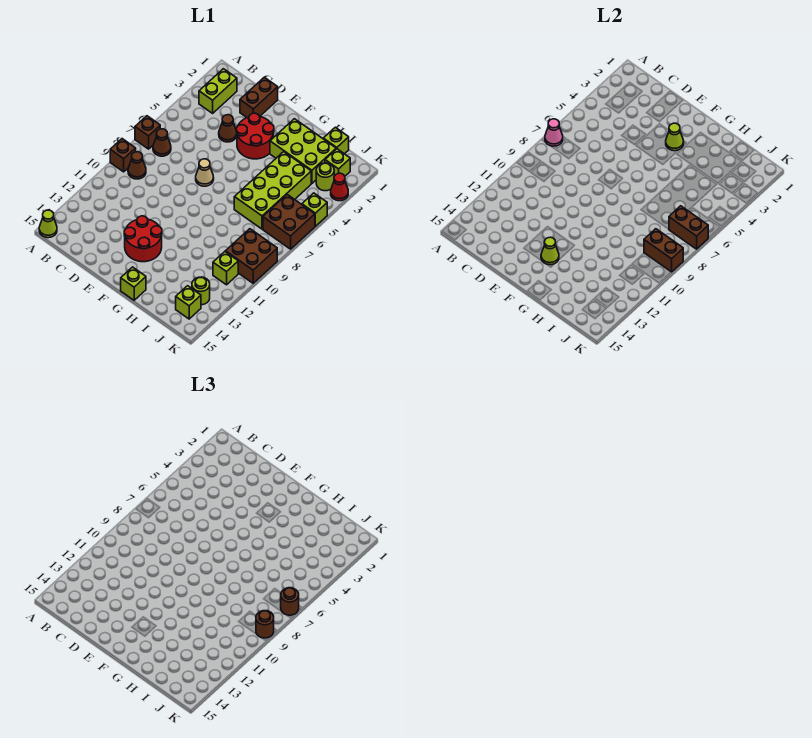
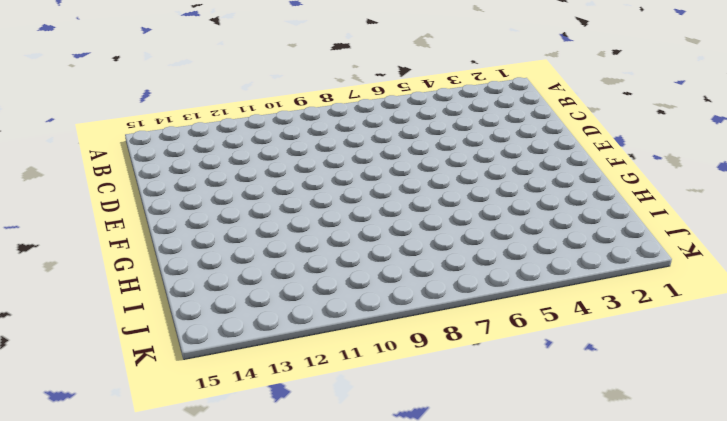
none -> brown 1x1 brick [135,116,160,149]
none -> brown 1x1 brick [110,139,136,172]
none -> lime 1x1 cone [39,210,57,238]
none -> lime 1x2 brick [199,69,237,113]

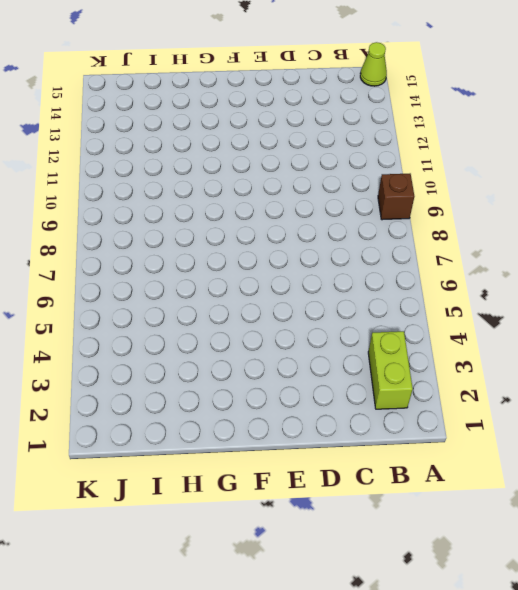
none -> brown 1x1 brick [135,116,160,149]
none -> brown 1x1 cone [153,129,171,156]
none -> brown 1x1 cone [128,152,146,179]
none -> brown 1x2 brick [240,77,278,118]

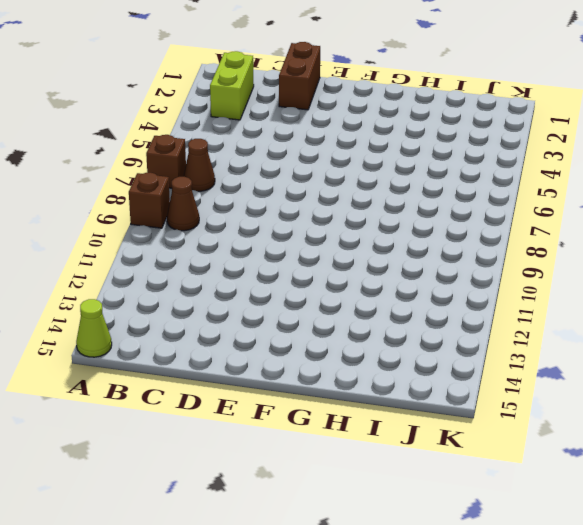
none -> brown 1x1 cone [219,115,237,142]
none -> red 2x2 round brick [236,113,274,159]
none -> tan 1x1 cone [196,159,214,186]
none -> red 2x2 round brick [124,216,162,262]

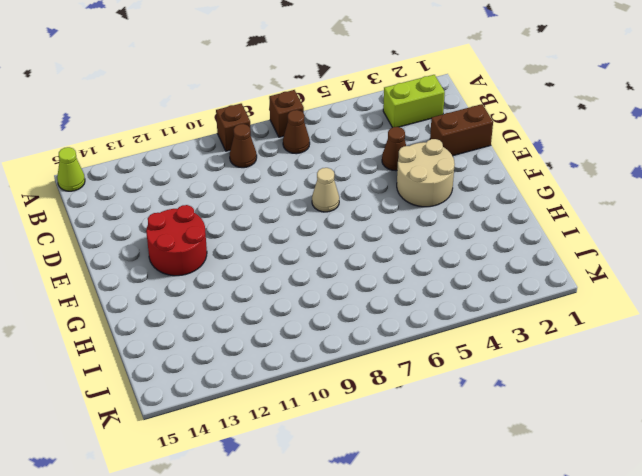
tan 2x2 round brick [397,139,455,207] -> red 2x2 round brick [236,113,274,159]
none -> lime 2x3 brick [270,119,336,183]
none -> lime 1x1 brick [121,267,146,300]
none -> lime 2x4 brick [234,152,311,229]
none -> lime 1x1 brick [323,127,349,154]

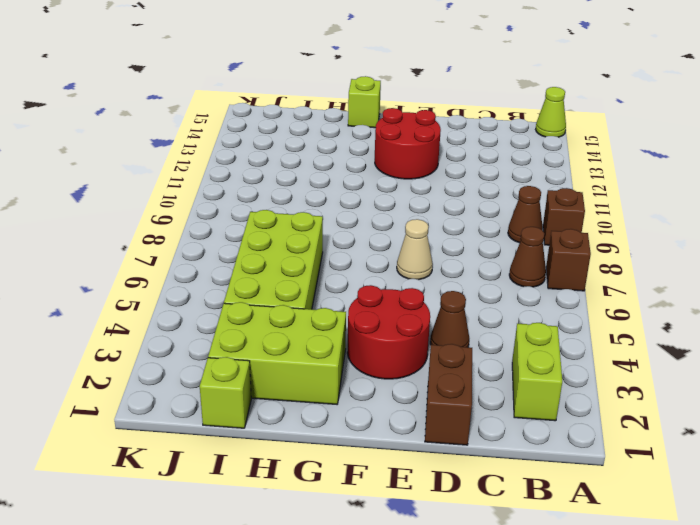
none -> lime 1x1 brick [325,149,350,176]
none -> lime 1x1 round brick [316,163,334,191]
none -> brown 2x2 brick [263,195,315,249]
none -> brown 2x2 brick [225,229,277,283]

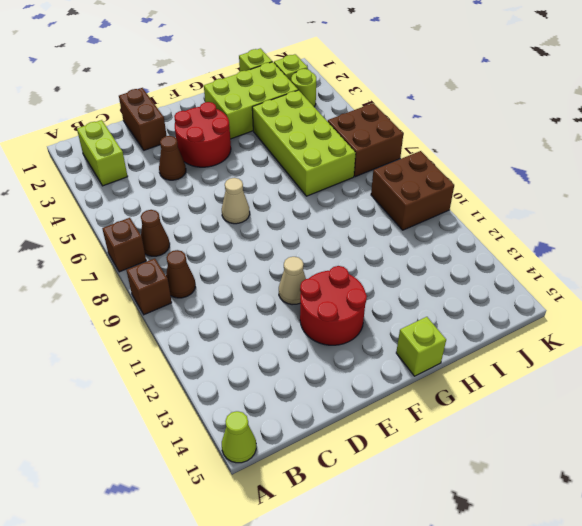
tan 1x1 cone [279,257,306,305] -> none
none -> lime 1x1 brick [213,252,238,285]
none -> lime 1x1 round brick [192,277,210,305]
none -> lime 1x1 brick [176,286,201,319]
none -> red 1x1 cone [331,173,348,201]

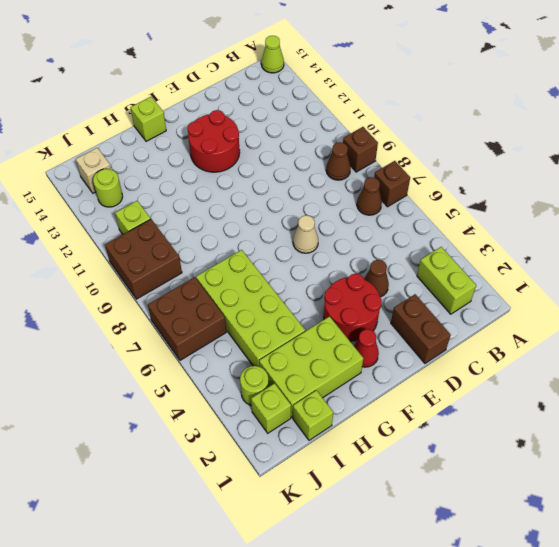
red 1x1 cone [354,329,379,367] -> red 1x1 cone moved to [331,173,348,201]
tan 1x1 brick [76,148,111,193] -> lime 1x1 brick [176,286,201,319]
none -> lime 1x1 brick [302,193,327,226]
none -> pink 1x1 cone [545,119,563,146]
none -> lime 1x1 cone [666,123,684,151]
none -> lime 1x1 cone [541,237,559,265]

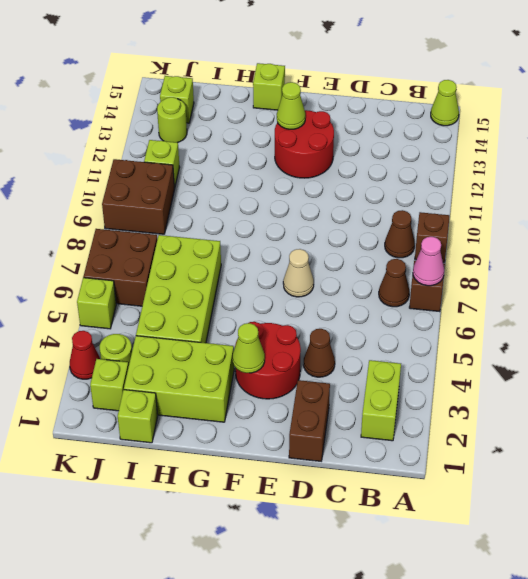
none -> brown 1x2 brick [669,206,708,249]
none -> brown 1x2 brick [644,229,683,272]
none -> brown 1x1 round brick [281,588,299,615]
none -> brown 1x1 round brick [256,611,274,638]

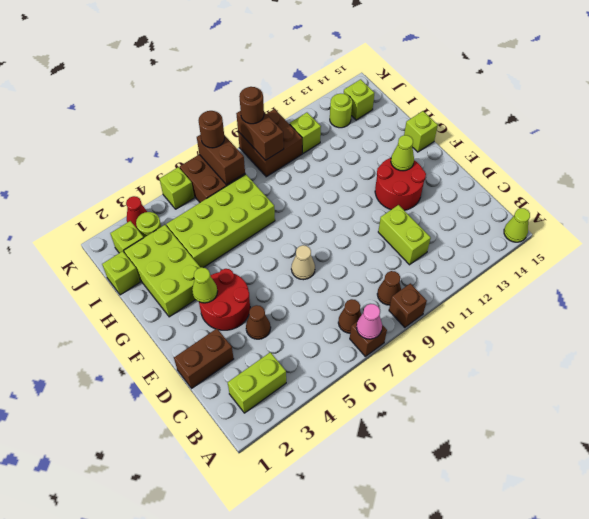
lime 1x2 brick [378,205,431,265] -> none

